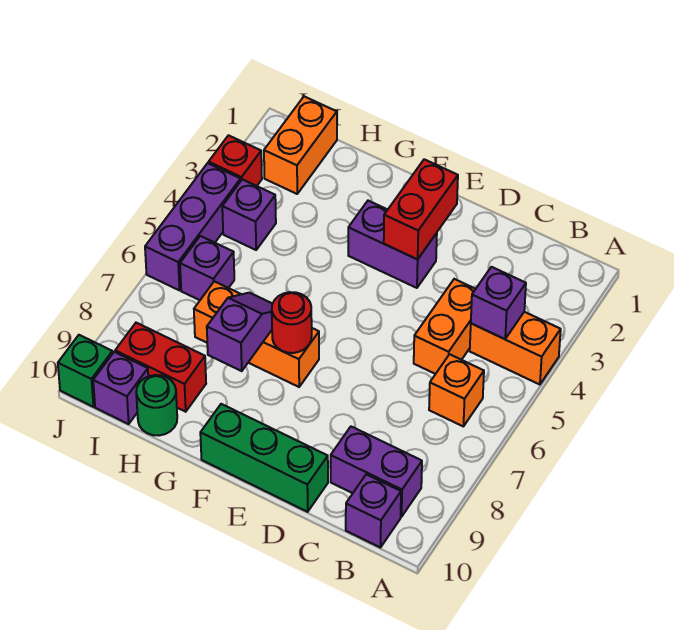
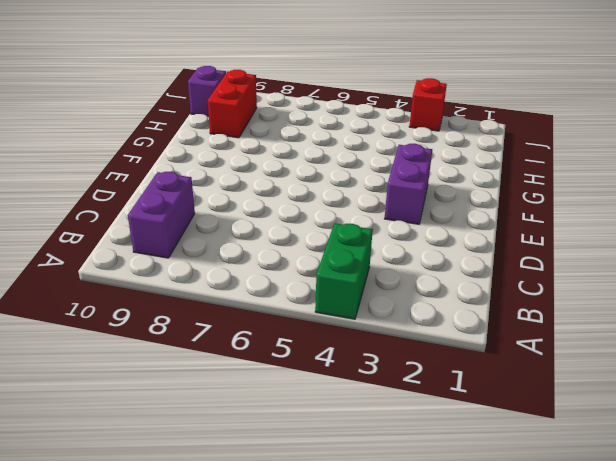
green 1x2 brick [315,223,373,319] -> orange 1x2 brick [470,312,561,385]
none -> orange 1x1 brick [429,354,484,426]
none -> purple 1x1 brick [346,474,401,548]
none -> orange 1x2 brick [414,279,475,374]

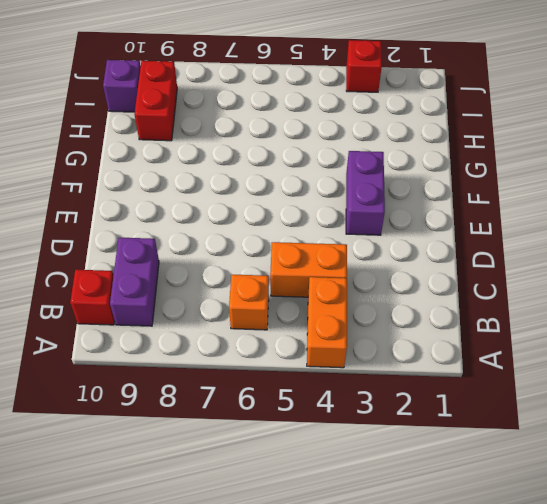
red 1x1 brick [70,270,115,325] -> purple 1x1 brick [346,474,401,548]
none -> green 1x3 brick [200,404,328,512]
none -> orange 1x3 brick [194,281,319,387]
none -> green 1x1 round brick [136,375,177,436]

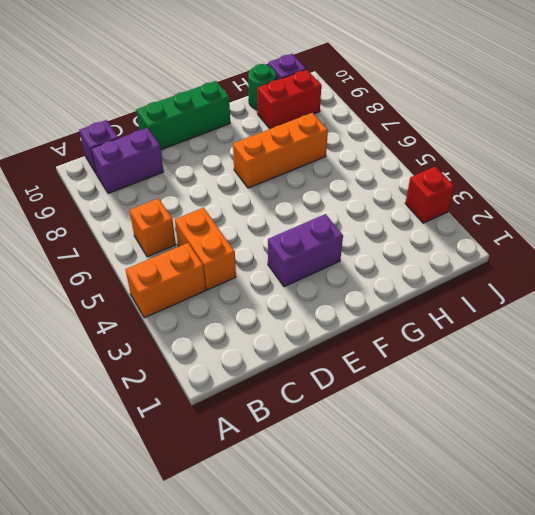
none -> orange 1x2 brick [264,97,337,194]
none -> purple 1x1 brick [222,179,276,250]
none -> purple 1x1 brick [180,236,234,300]

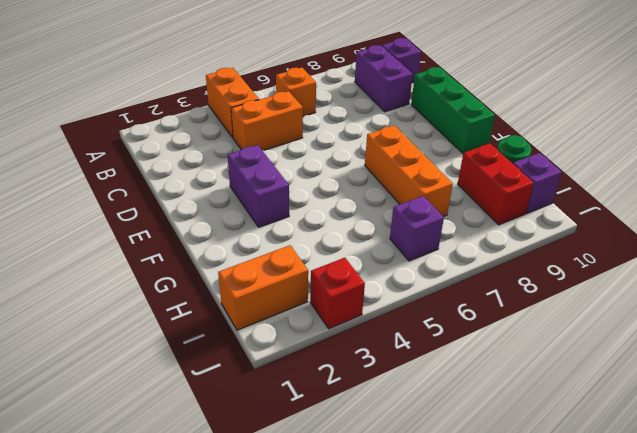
none -> purple 1x1 brick [222,179,276,250]
none -> purple 1x3 brick [145,163,241,290]
none -> green 1x1 brick [58,335,113,407]

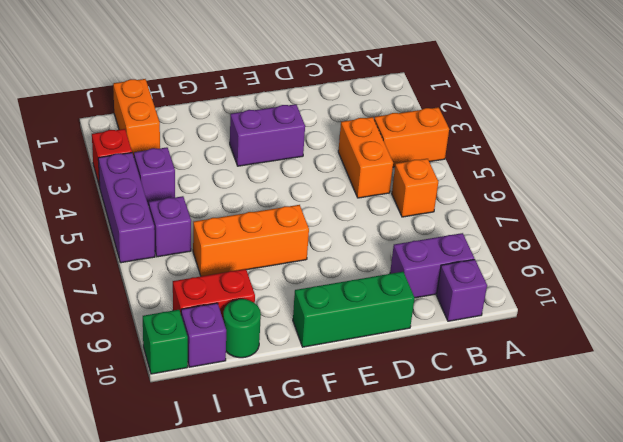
none -> purple 1x1 brick [471,267,526,339]
none -> red 1x2 brick [384,159,458,259]
none -> red 1x1 round brick [272,292,312,353]

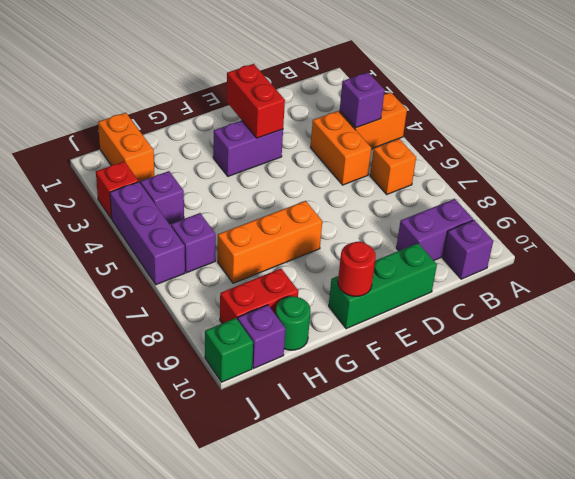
red 1x1 round brick [338,242,376,296] -> red 1x1 round brick moved to [272,292,312,353]
none -> purple 1x2 slope [207,293,272,371]

